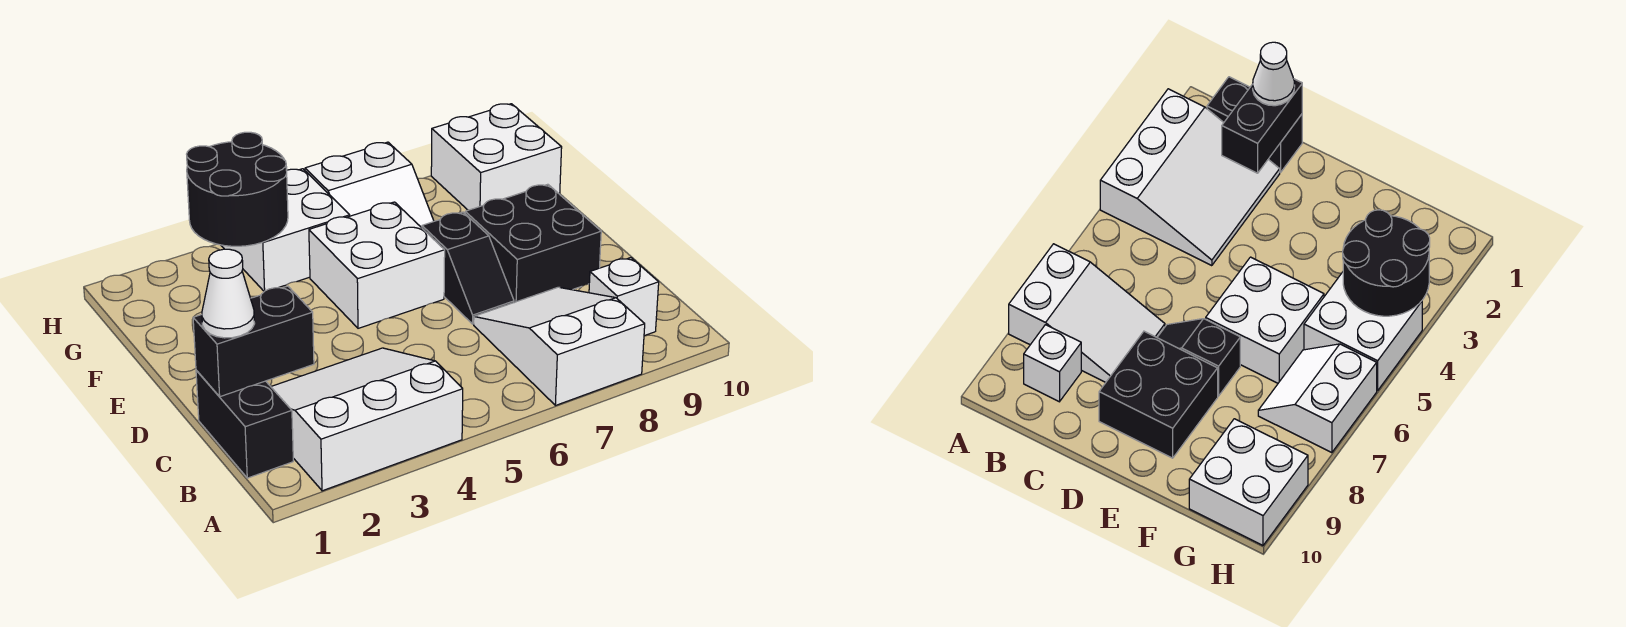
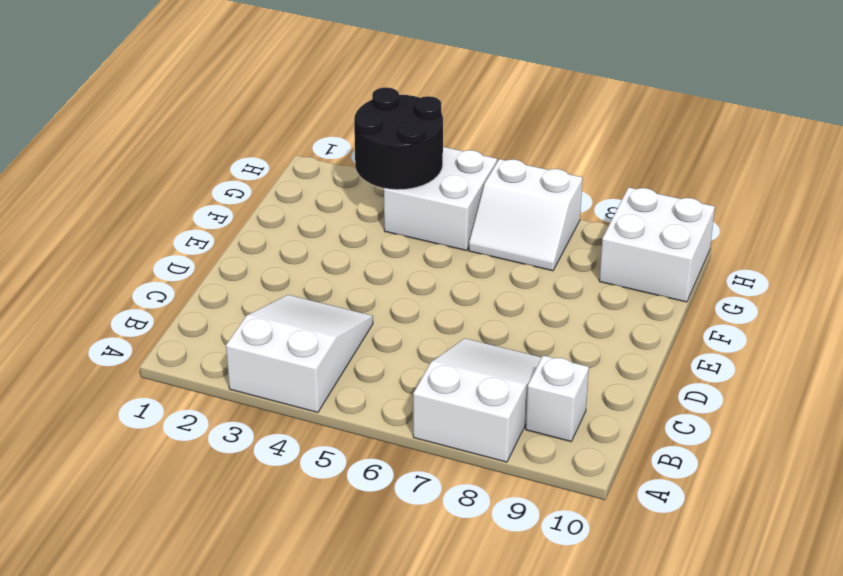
white 2x3 slope [226,295,373,412] -> white 3x3 slope [271,348,463,491]
none -> black 1x2 brick [196,370,293,478]
none -> black 1x2 slope [422,212,514,324]
none -> black 2x2 brick [465,184,601,302]

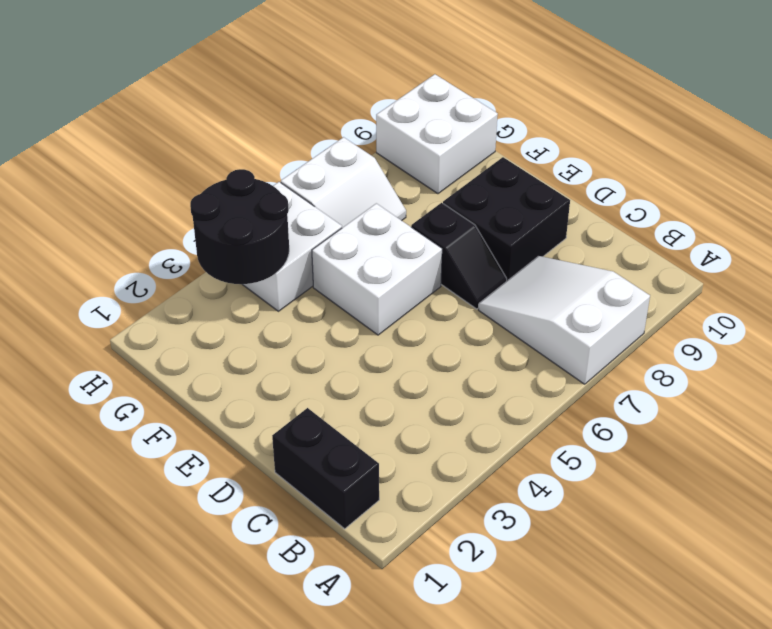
none -> white 3x3 slope [271,348,463,491]
none -> white 1x1 brick [589,258,659,336]
none -> black 1x2 brick [193,286,314,397]

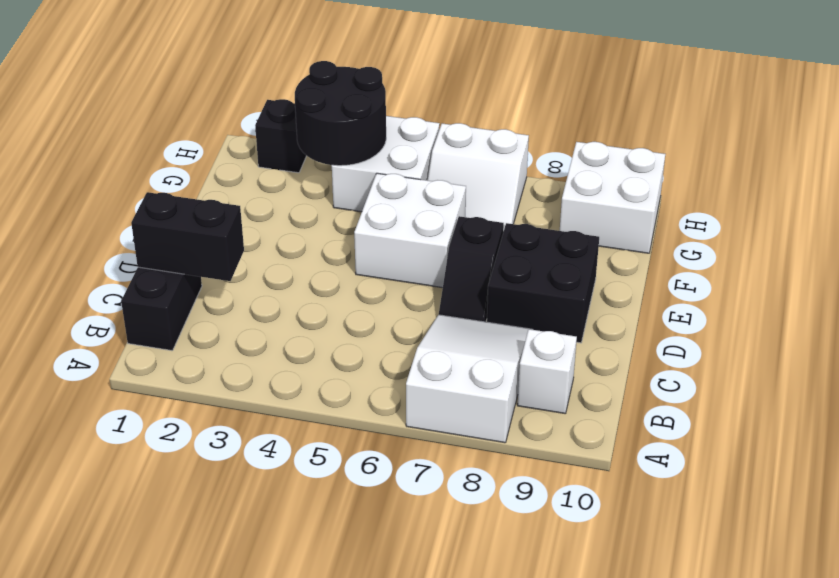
black 1x1 brick [255,99,306,173] -> none
none -> white 3x3 slope [271,348,463,491]
none -> white 1x1 cone [202,249,255,338]

